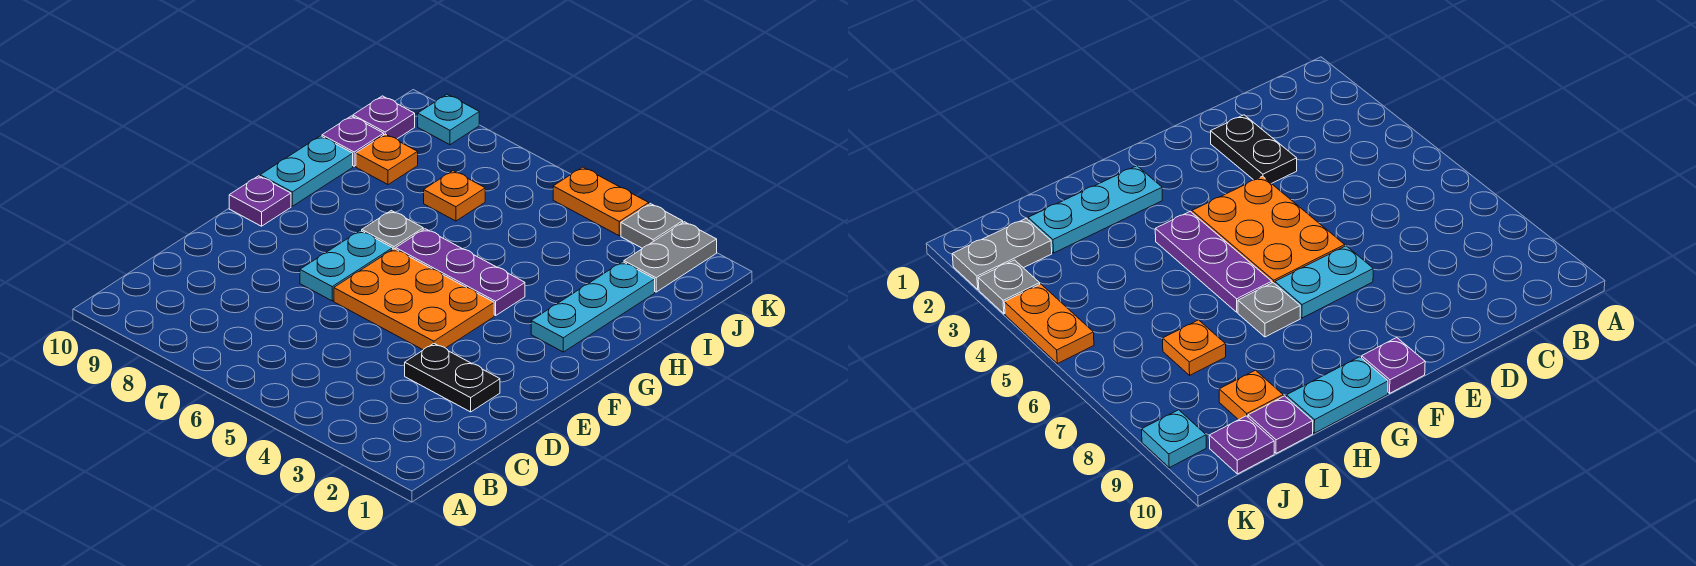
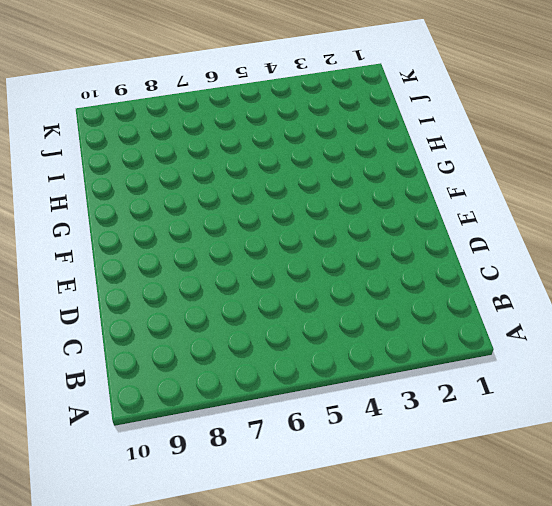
none -> black 1x2 plate [405,343,500,412]
none -> orange 2x3 plate [334,249,494,350]
none -> cyan 1x2 plate [300,230,393,301]

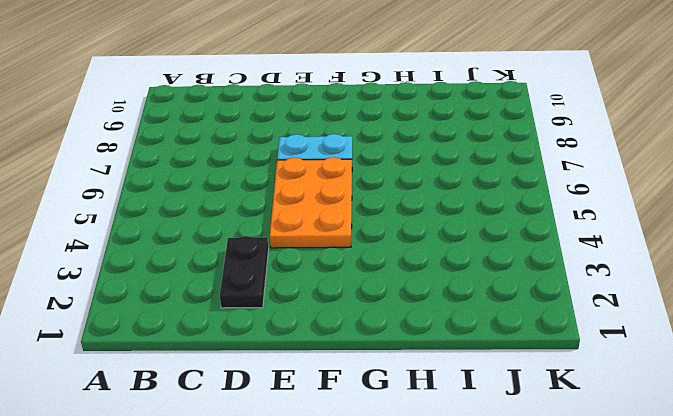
none -> purple 1x1 plate [229,176,291,226]
none -> cyan 1x3 plate [531,262,655,352]
none -> purple 1x3 plate [396,229,525,316]

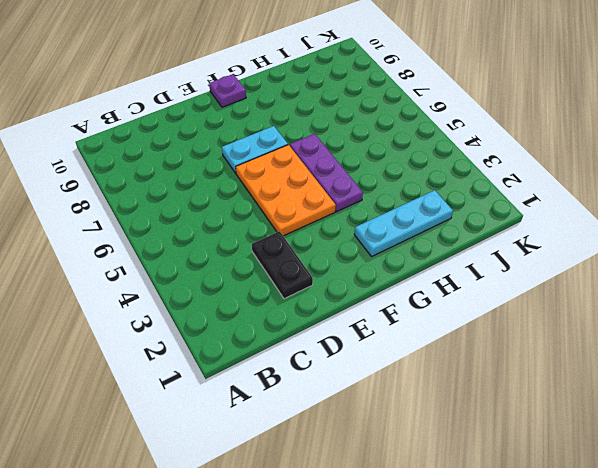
none -> grey 1x1 plate [362,211,423,249]
none -> cyan 1x2 plate [260,136,353,206]
none -> orange 1x1 plate [424,171,485,221]

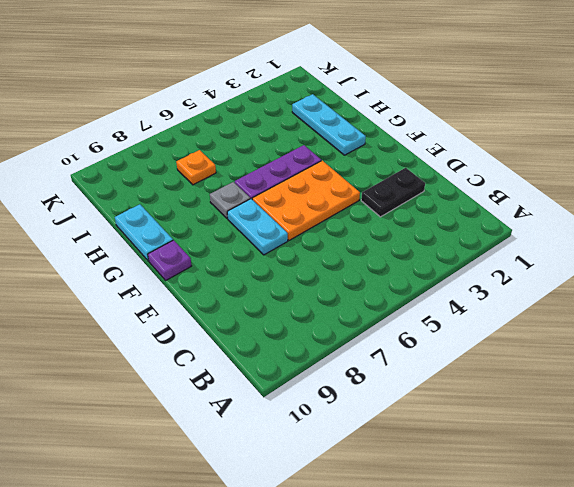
none -> orange 1x1 plate [356,134,418,185]
none -> purple 1x1 plate [322,116,384,166]
none -> grey 1x2 plate [624,222,717,292]

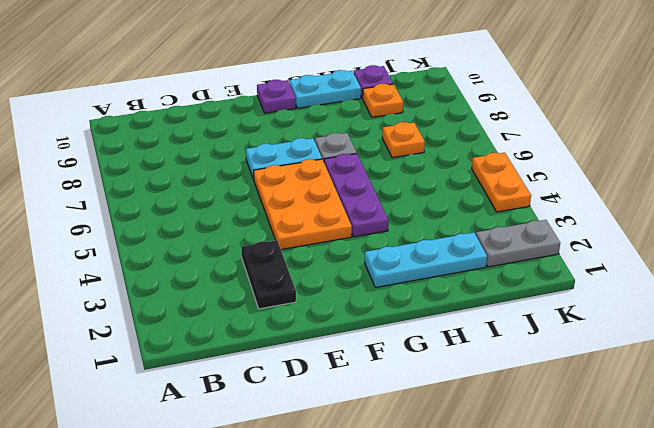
none -> purple 1x1 plate [353,96,415,139]
none -> grey 1x1 plate [621,204,683,248]
none -> cyan 1x1 plate [418,94,479,145]

